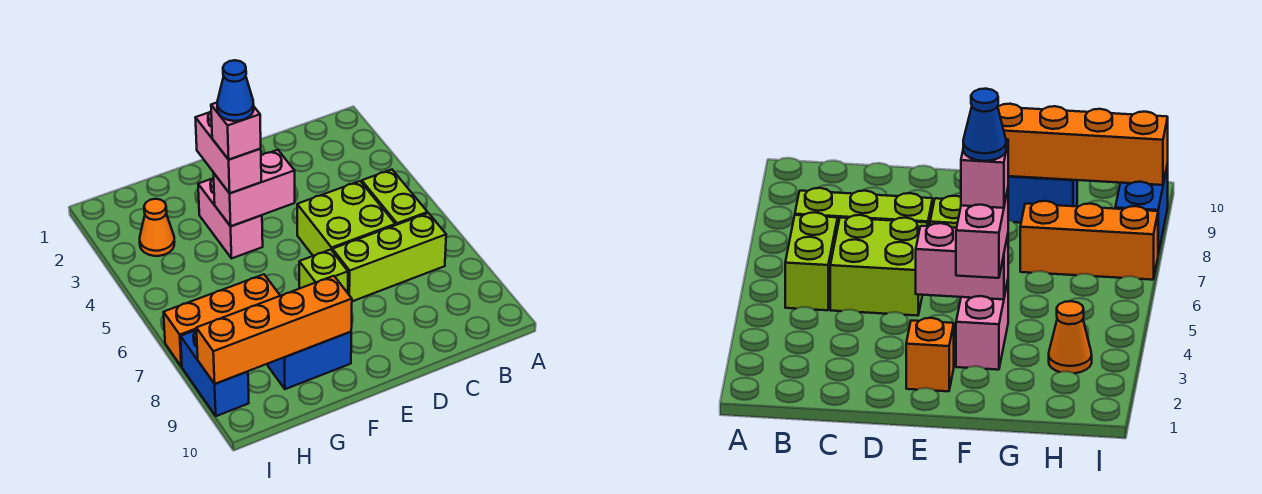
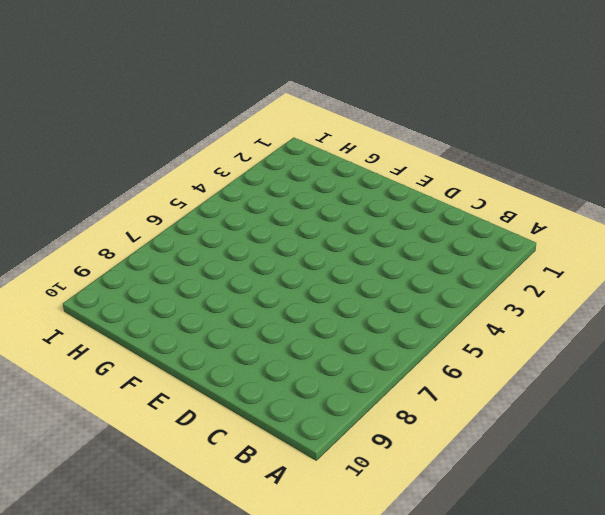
none -> lime 1x2 brick [362,170,428,225]
none -> lime 1x3 brick [332,213,446,301]
none -> lime 2x2 brick [297,181,395,256]

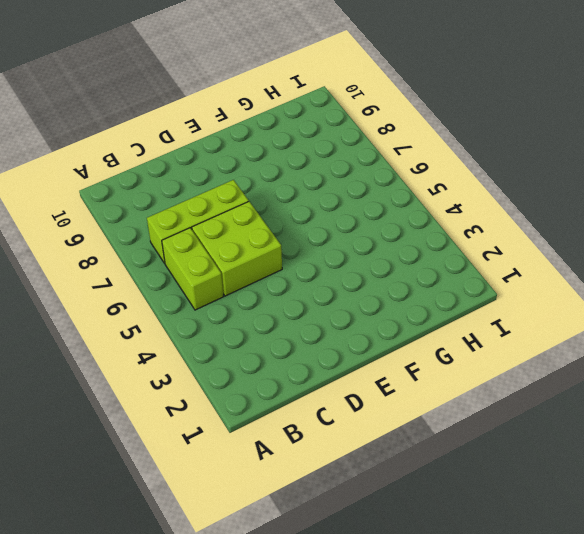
none -> orange 1x1 brick [906,318,954,391]
none -> lime 1x1 brick [299,249,348,293]
none -> pink 1x2 brick [198,178,263,258]

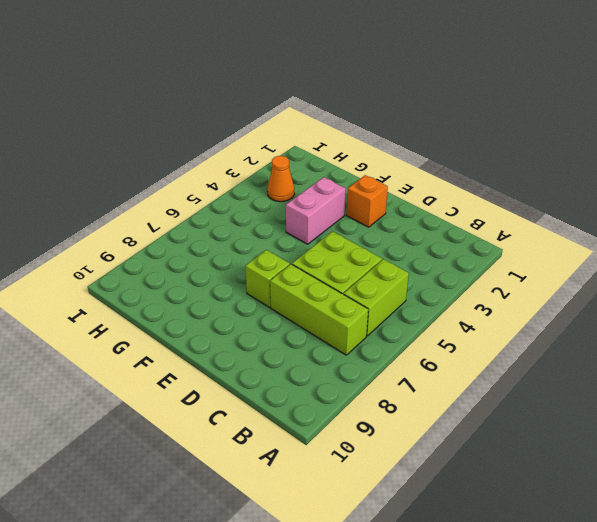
none -> blue 1x2 brick [268,332,351,389]
none -> orange 1x3 brick [164,274,280,366]
none -> blue 1x2 brick [181,330,249,416]

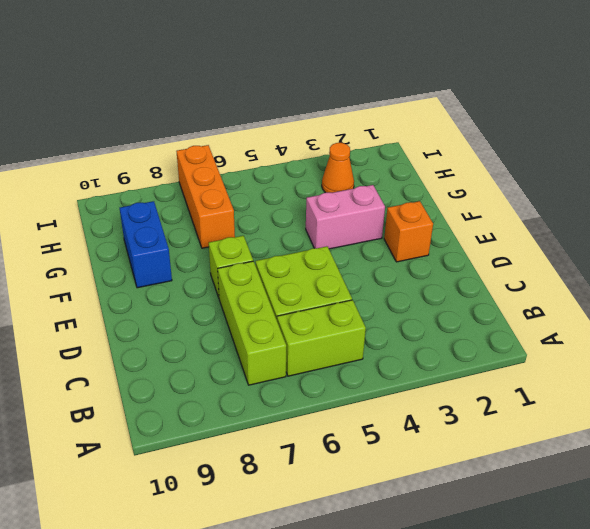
none -> blue 1x2 brick [181,330,249,416]
none -> pink 1x2 brick [213,150,295,226]
none -> orange 1x4 brick [196,276,352,384]

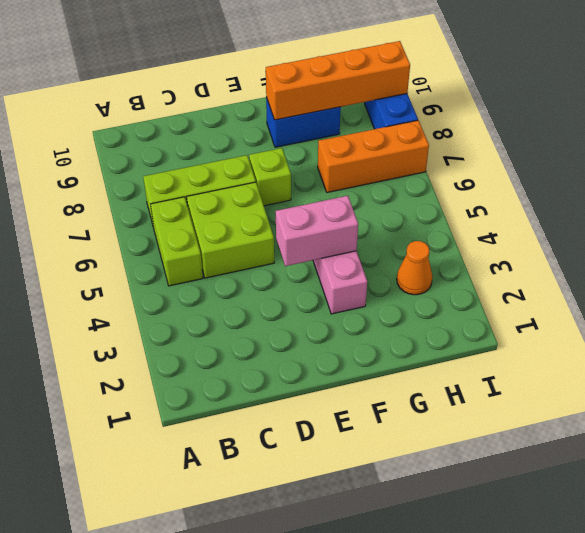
none -> orange 1x1 brick [906,318,954,391]
none -> pink 1x2 brick [195,112,261,193]
none -> pink 1x1 brick [211,103,261,160]

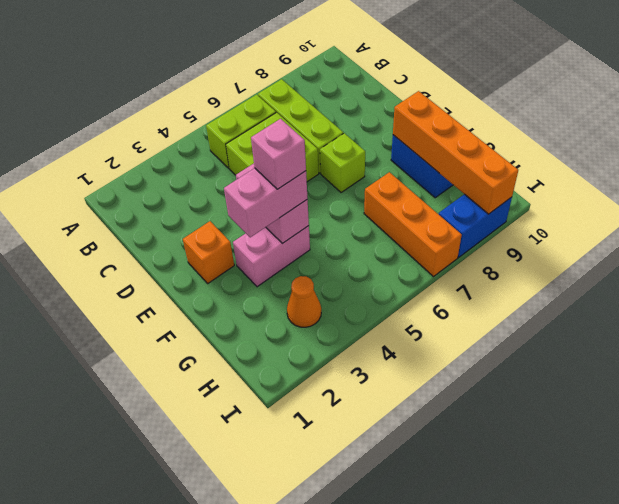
none -> blue 1x1 cone [217,60,254,121]

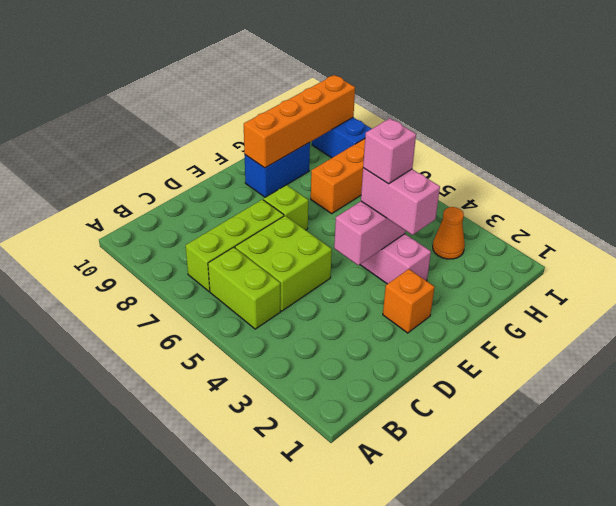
none -> blue 1x1 cone [217,60,254,121]

